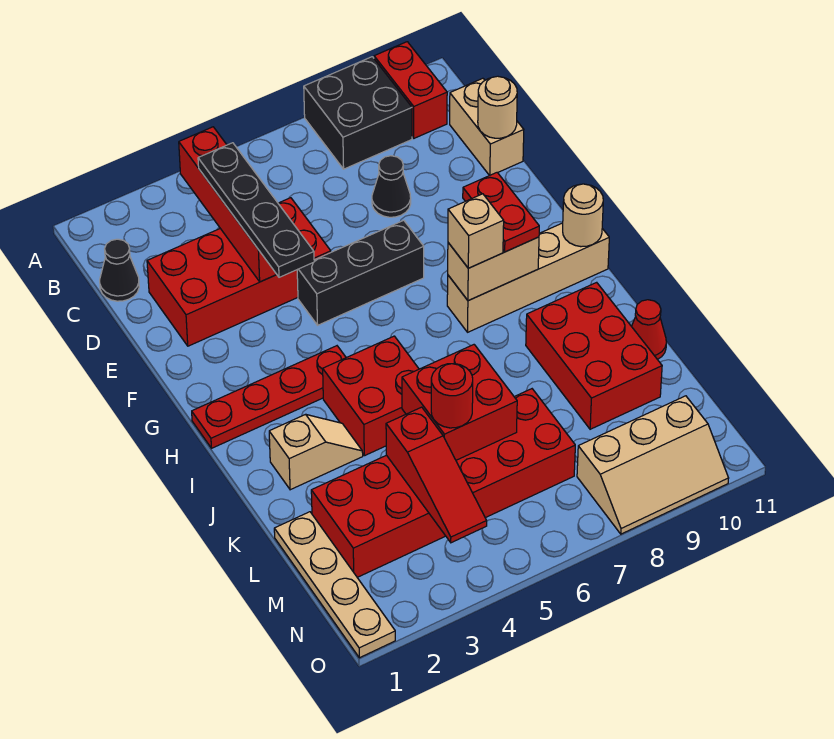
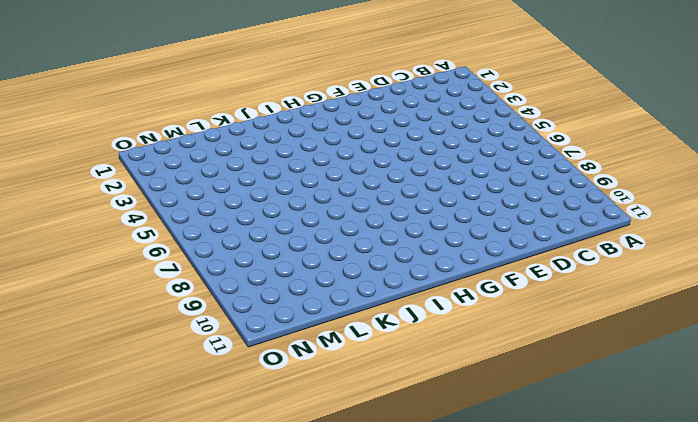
none -> black 2x2 brick [304,57,412,169]
none -> red 1x2 brick [374,42,447,138]
none -> black 1x1 cone [100,239,139,301]

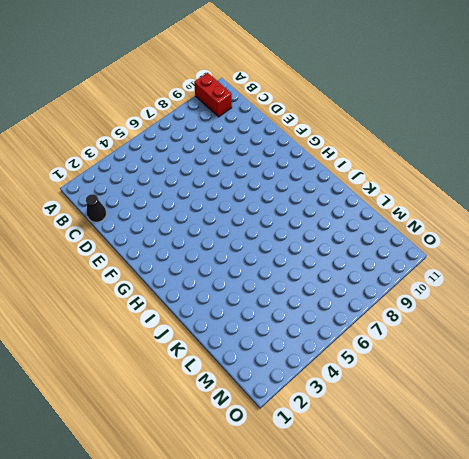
none -> black 2x2 brick [304,57,412,169]
none -> tan 1x2 brick [450,78,524,176]
none -> red 2x4 brick [147,198,331,346]

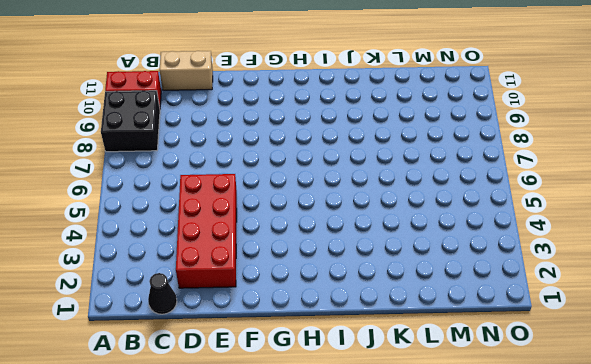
none -> black 1x1 cone [372,156,411,217]
none -> black 1x3 brick [297,220,424,325]
none -> red 1x4 plate [192,346,346,448]

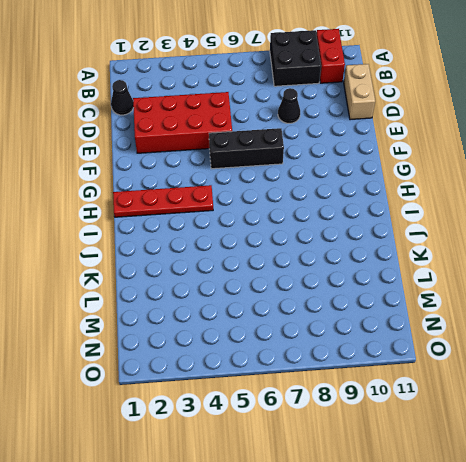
none -> tan 1x4 brick [447,223,609,332]
none -> red 2x2 brick [323,336,419,456]
none -> tan 1x2 slope [269,414,363,490]

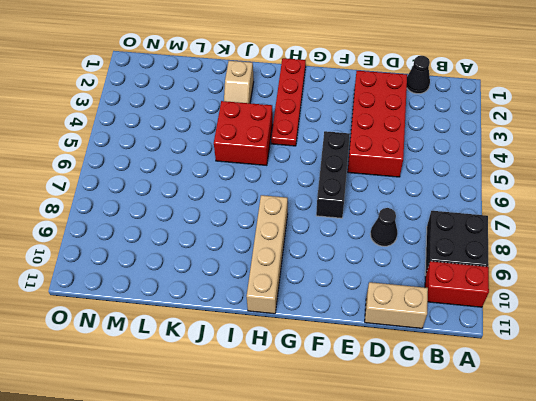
none -> red 2x3 brick [526,282,662,429]
none -> red 1x1 cone [632,300,666,360]
none -> tan 1x4 plate [274,512,395,658]

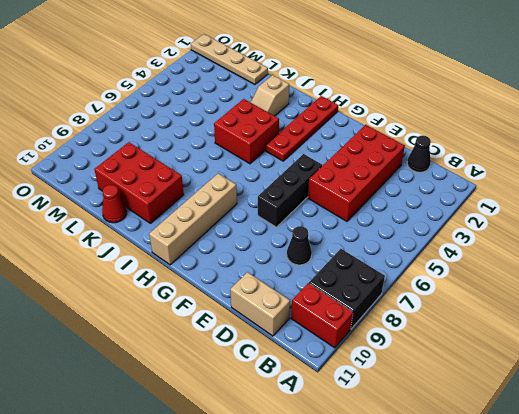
none -> red 2x6 brick [311,389,575,577]
none -> tan 2x3 slope [577,396,729,534]
none -> red 1x4 brick [179,127,277,282]

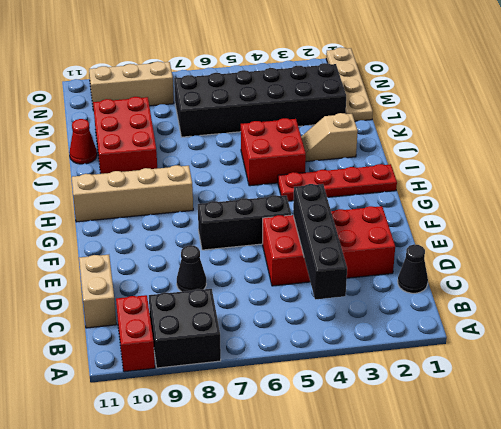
black 1x4 brick [293,184,347,299] -> red 1x4 brick [179,127,277,282]
black 2x6 brick [174,63,346,137] -> red 2x6 brick [311,389,575,577]
none -> tan 1x1 round brick [478,76,517,138]
none -> tan 1x2 brick [448,237,539,301]
none -> tan 1x1 round brick [563,184,603,247]

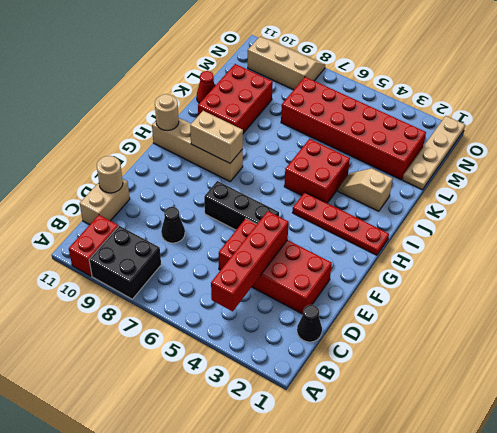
none -> red 2x2 brick [402,345,517,460]
none -> red 1x3 slope [386,407,487,543]
none -> black 1x4 plate [198,143,314,277]

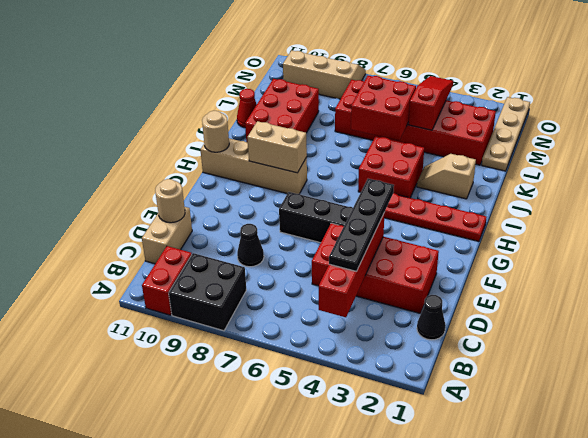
none -> red 1x2 plate [463,173,539,252]
none -> tan 1x1 brick [448,194,504,268]
none -> red 1x1 round brick [431,364,473,428]

